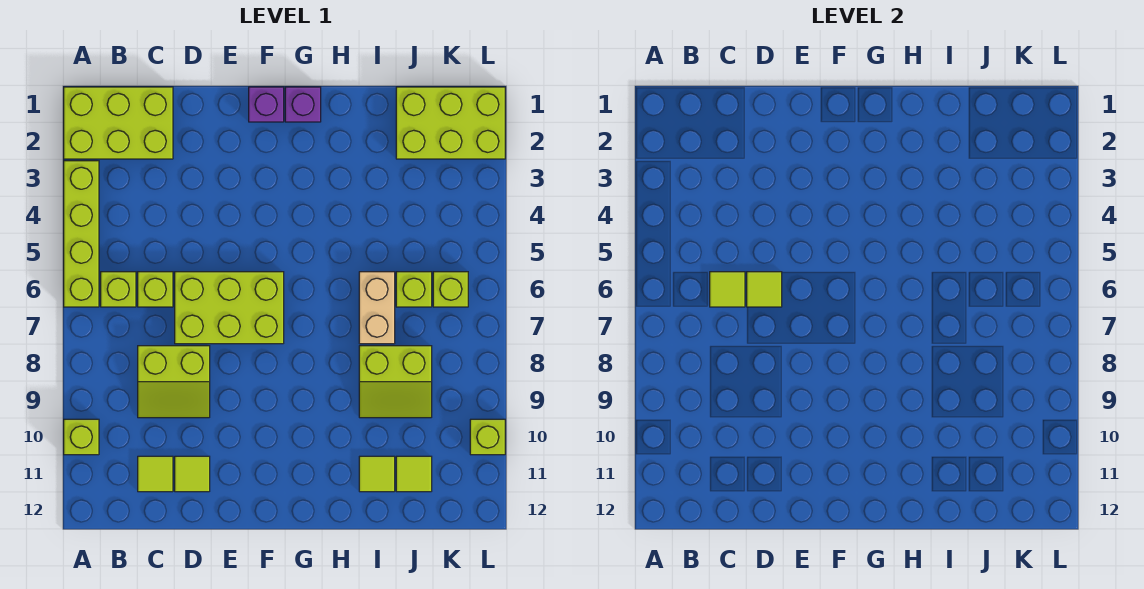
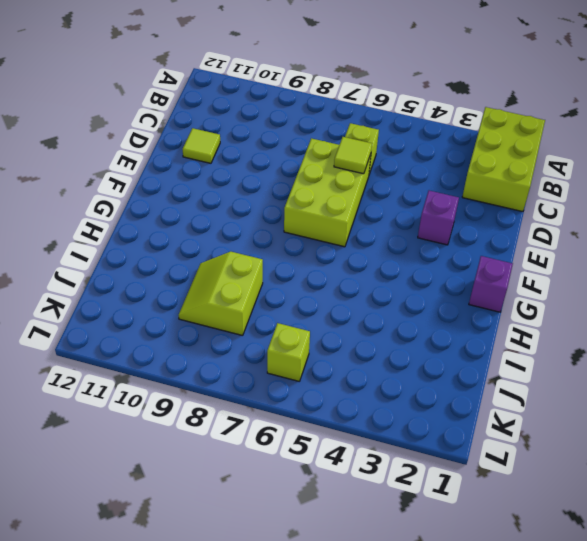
purple 1x1 brick [418,191,459,245] -> purple 1x1 brick moved to [249,87,284,122]
none -> lime 1x4 brick [64,161,99,307]
none -> lime 1x1 brick [64,419,99,455]
none -> lime 1x1 brick [101,272,136,307]

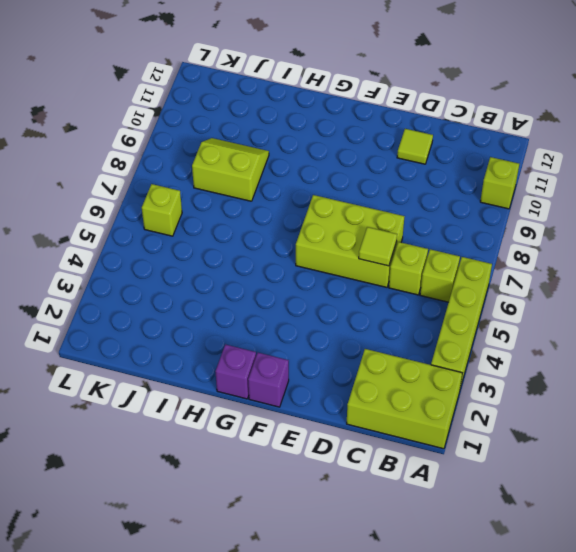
none -> lime 2x2 slope [138,346,210,418]
none -> lime 1x1 tile [138,456,173,492]
none -> tan 1x2 brick [359,272,395,344]

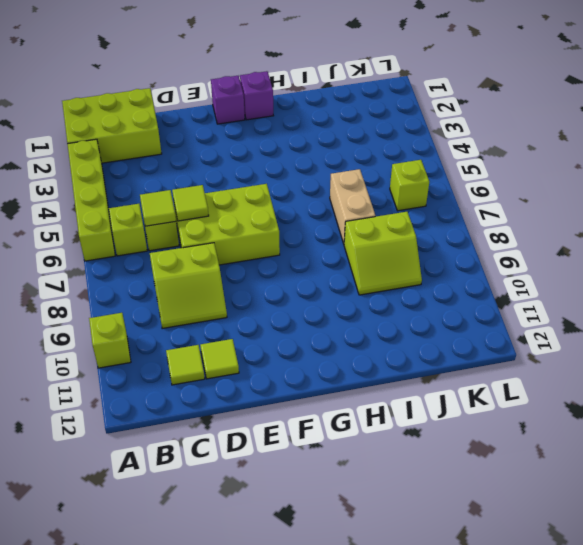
none -> lime 1x1 tile [359,456,395,492]
none -> lime 2x3 brick [396,87,505,159]
none -> lime 1x1 brick [396,272,432,307]

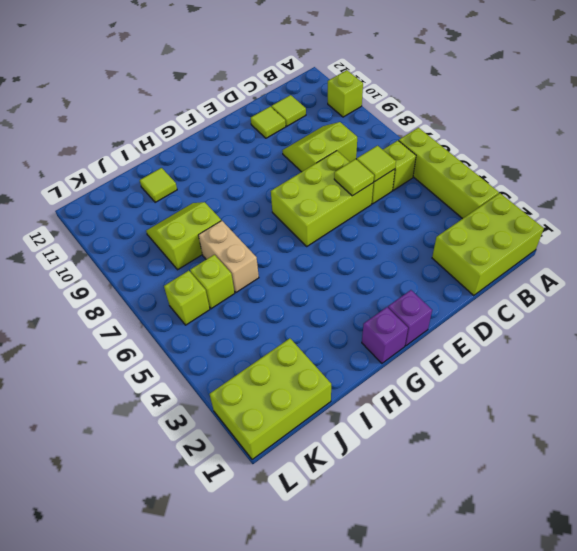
none -> lime 1x1 tile [396,456,432,492]
none -> lime 1x1 brick [470,419,505,455]

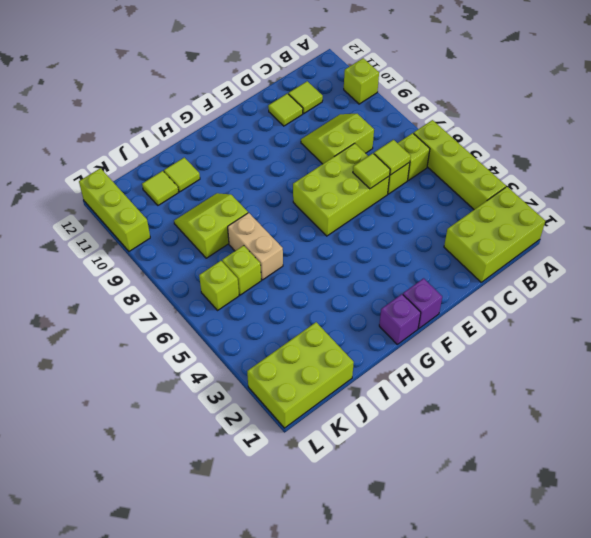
lime 1x3 brick [79,168,150,251] -> lime 1x1 brick [470,419,505,455]

